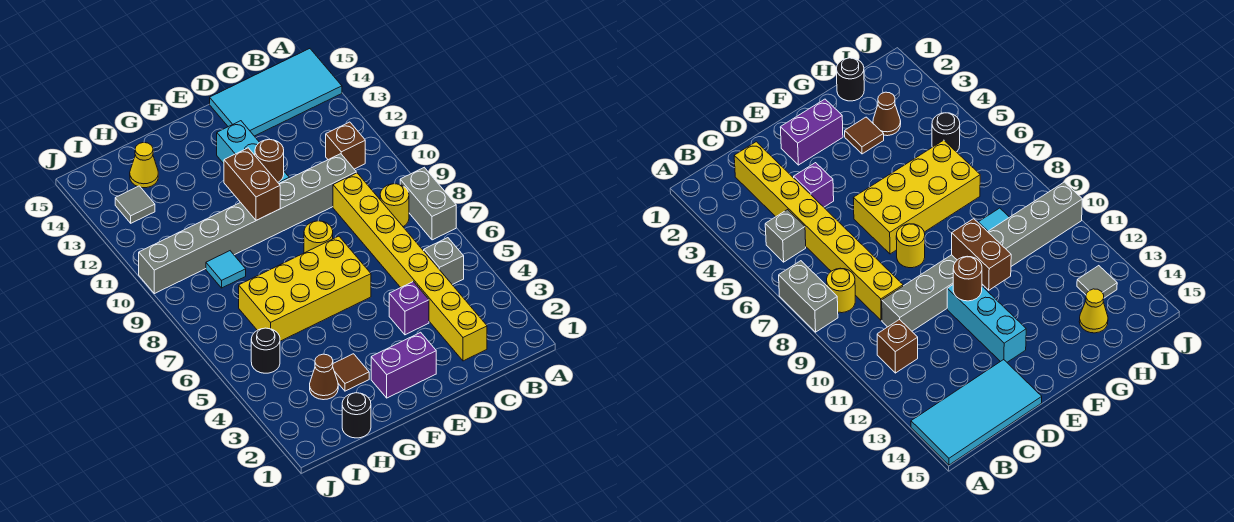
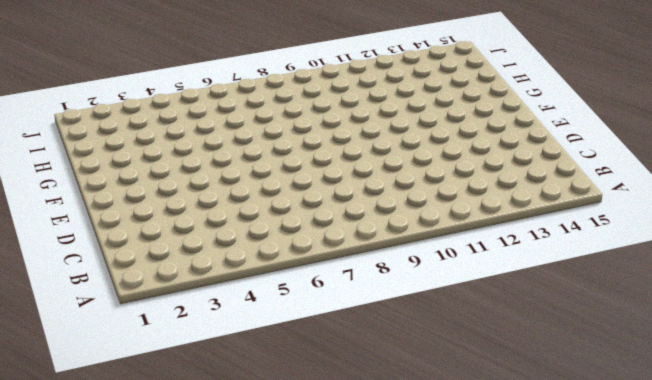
none -> grey 1x2 brick [400,167,456,240]
none -> cyan 2x4 tile [210,49,342,136]
none -> grey 1x1 brick [424,238,464,285]

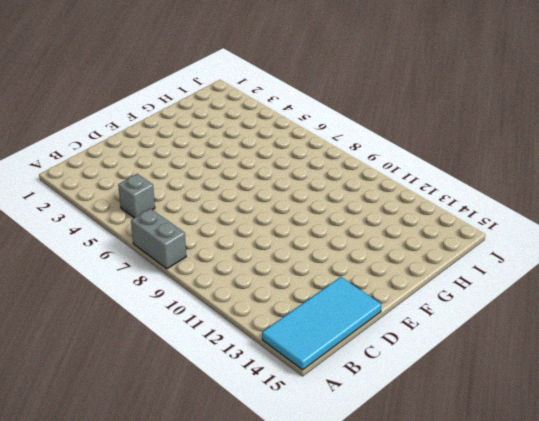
none -> yellow 1x1 round brick [380,184,409,227]
none -> brown 1x1 brick [326,122,365,169]
none -> yellow 1x8 brick [333,173,487,361]

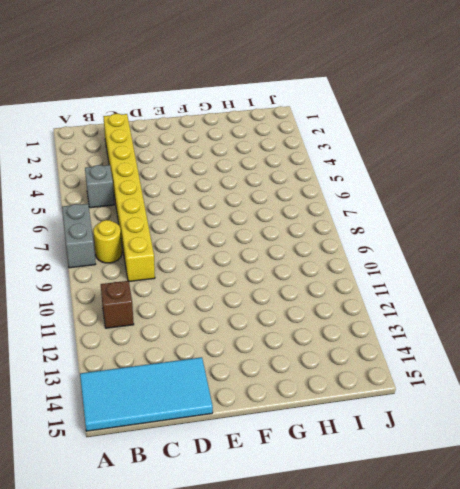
none -> grey 1x8 brick [139,154,356,294]
none -> purple 1x1 brick [389,282,429,335]
none -> purple 1x2 brick [371,332,436,398]

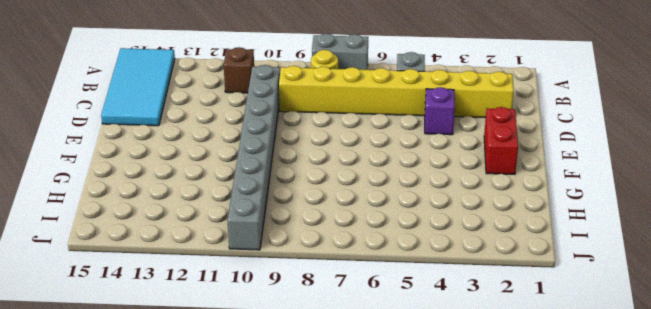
red 1x2 brick [484,107,518,174] -> purple 1x2 brick [371,332,436,398]
none -> yellow 2x4 brick [239,236,371,341]
none -> yellow 1x1 round brick [304,221,333,253]
none -> cyan 1x3 brick [217,121,289,183]

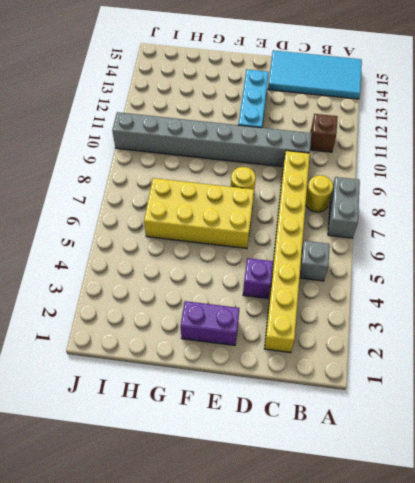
none -> brown 1x1 tile [333,354,369,391]
none -> black 1x1 round brick [342,393,371,438]
none -> brown 1x1 cone [310,354,338,400]

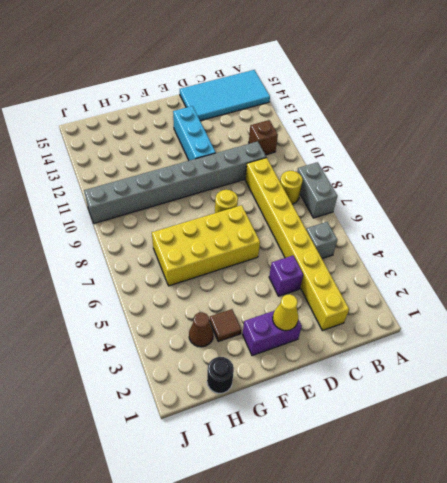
yellow 1x1 cone [273,294,298,331] -> yellow 1x1 cone moved to [130,142,158,188]
none -> cyan 1x1 tile [206,251,246,288]
none -> black 1x1 round brick [251,328,280,373]
none -> grey 1x1 tile [115,186,155,223]

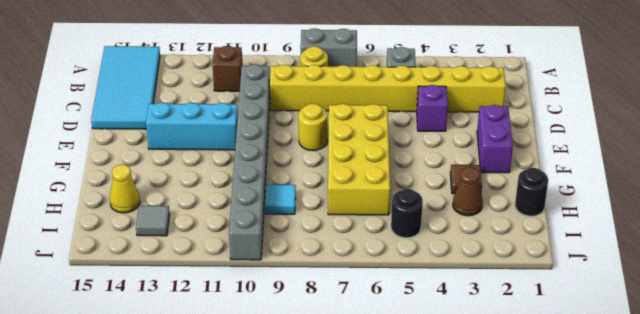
none -> brown 1x1 round brick [255,139,284,182]
none -> brown 1x2 brick [224,148,280,220]

